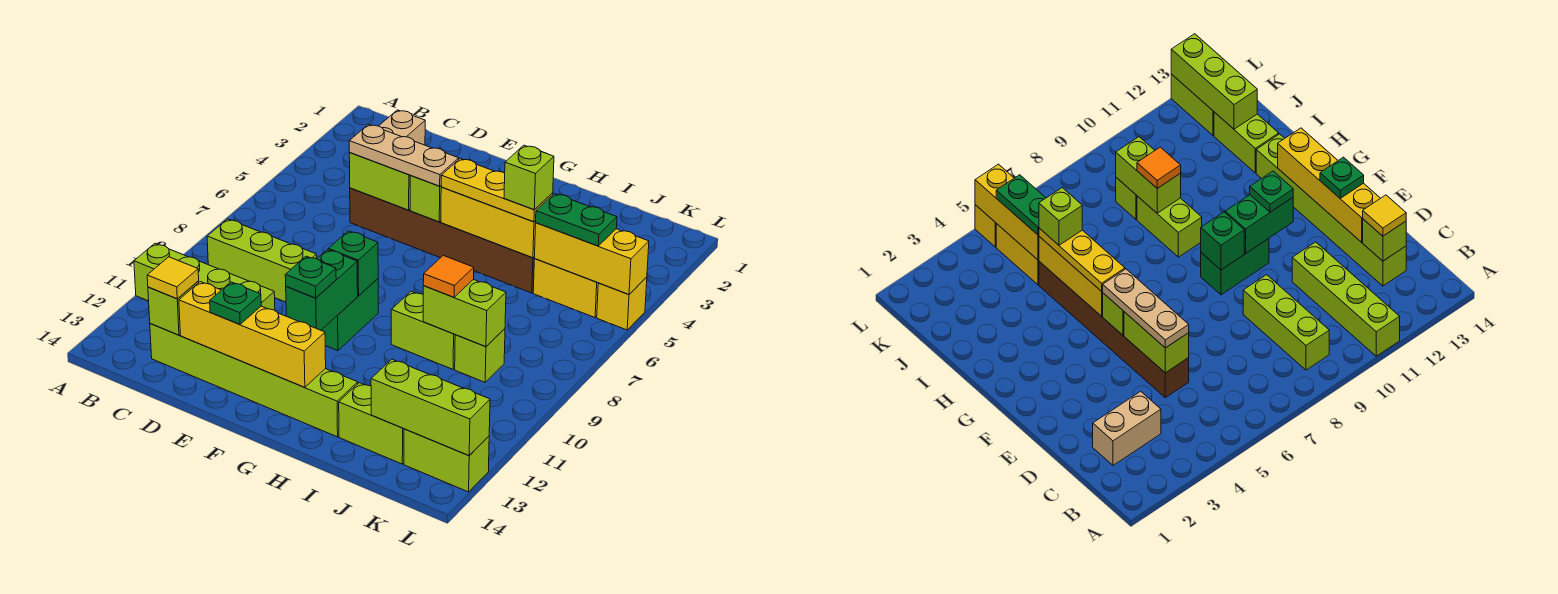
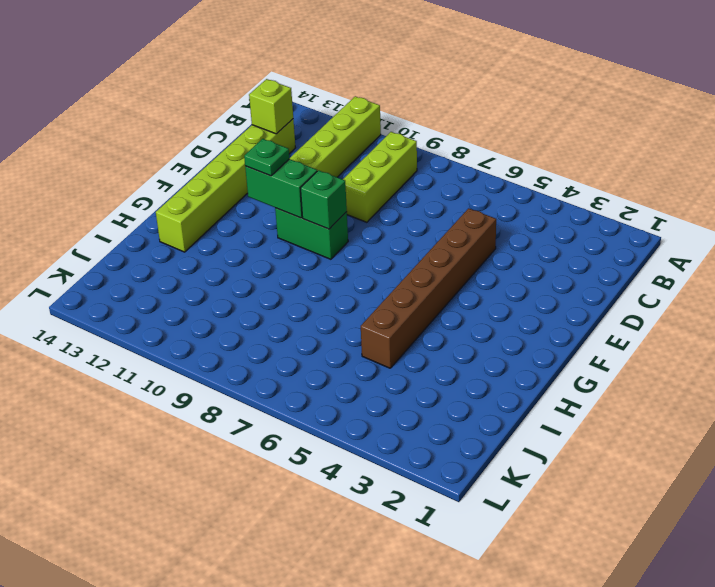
none -> tan 1x2 brick [379,110,425,145]
none -> lime 1x2 brick [391,291,455,369]
none -> lime 1x2 brick [339,383,404,464]
none -> yellow 1x2 brick [533,259,598,317]

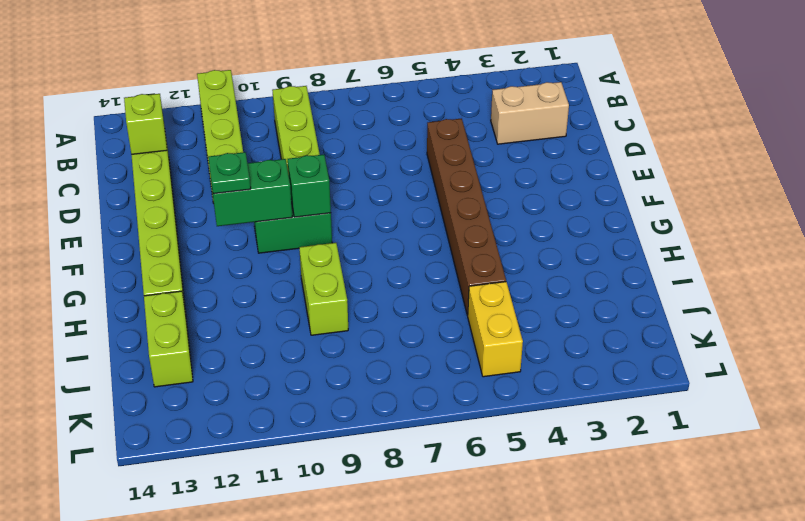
none -> lime 1x1 brick [455,329,505,382]
none -> lime 1x2 brick [404,429,489,492]
none -> yellow 1x1 brick [597,277,647,330]
none -> lime 1x2 brick [349,153,410,210]

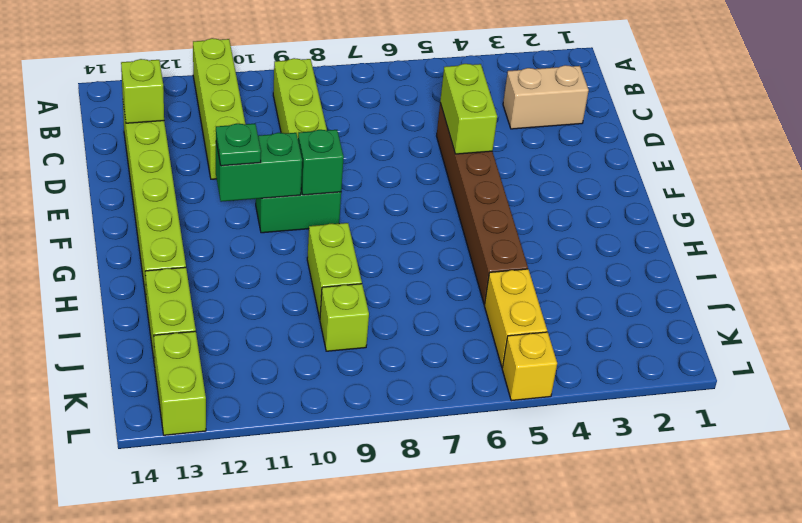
none -> yellow 1x4 brick [179,282,326,387]
none -> lime 1x1 brick [410,176,441,222]
none -> yellow 1x3 brick [441,187,536,258]
none -> lime 1x2 brick [423,279,506,347]

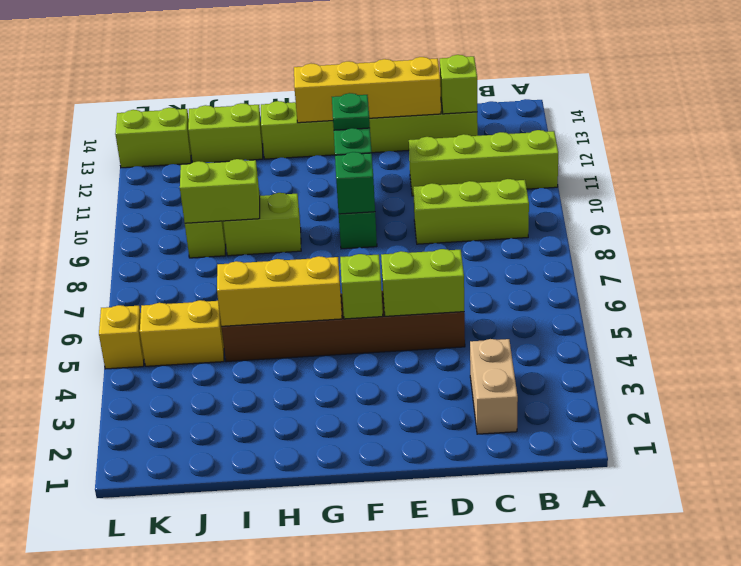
none -> yellow 1x3 brick [534,223,649,294]
none -> lime 1x3 brick [371,359,490,456]
none -> yellow 1x1 tile [147,257,199,299]
none -> tan 1x3 plate [349,124,459,186]

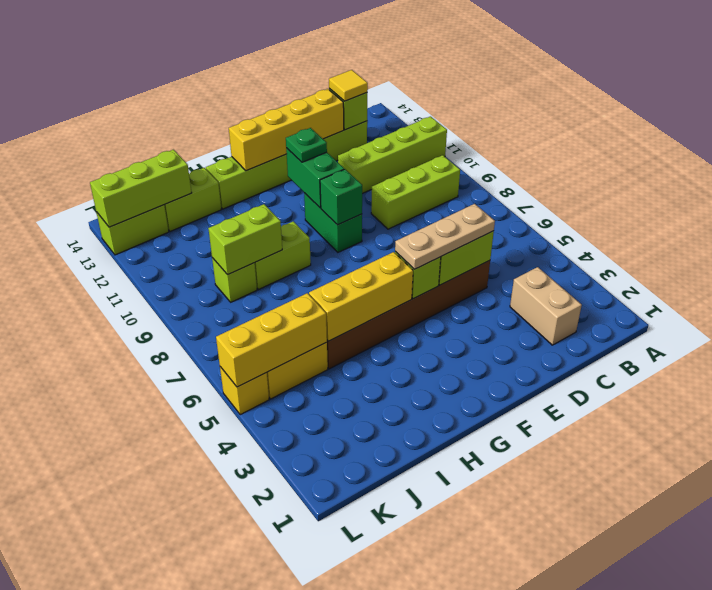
none -> green 1x1 plate [210,282,261,325]
none -> yellow 1x3 plate [441,159,553,222]
none -> orange 1x1 tile [423,256,474,297]
none -> green 1x2 plate [536,194,617,246]

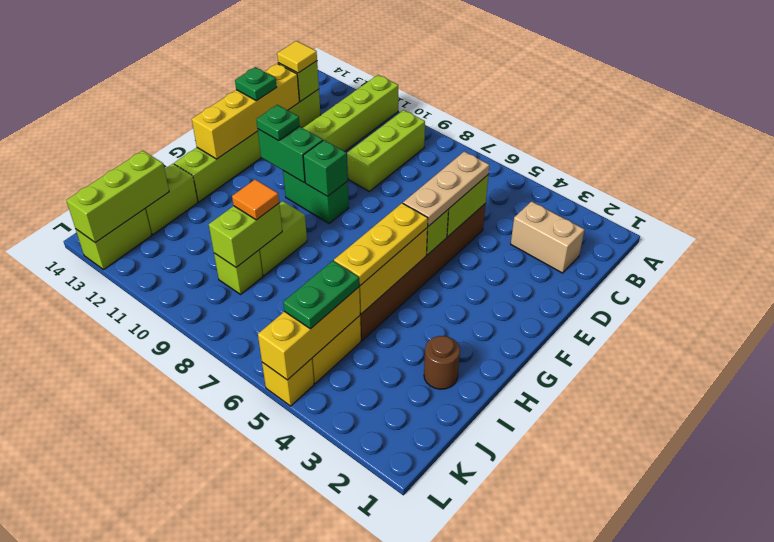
brown 1x1 round brick [424,336,460,389] -> none
none -> lime 1x1 brick [504,145,554,210]

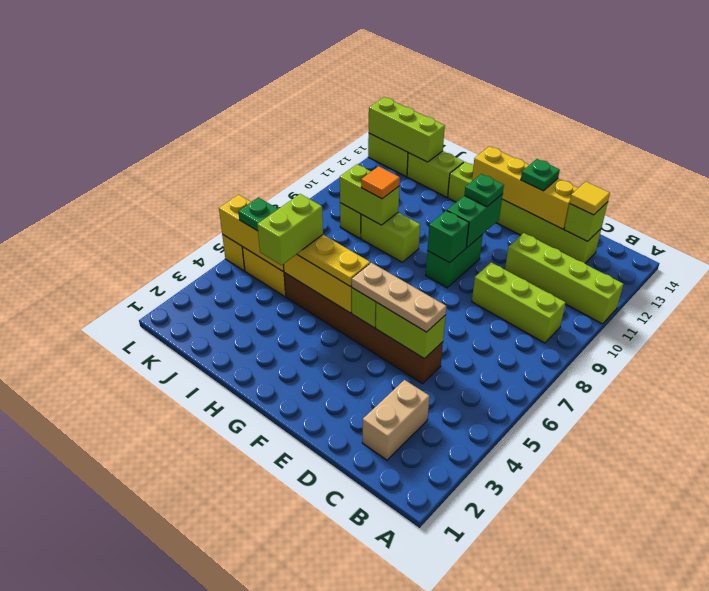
lime 1x2 brick [257,194,323,265] -> lime 1x1 brick [504,145,554,210]

